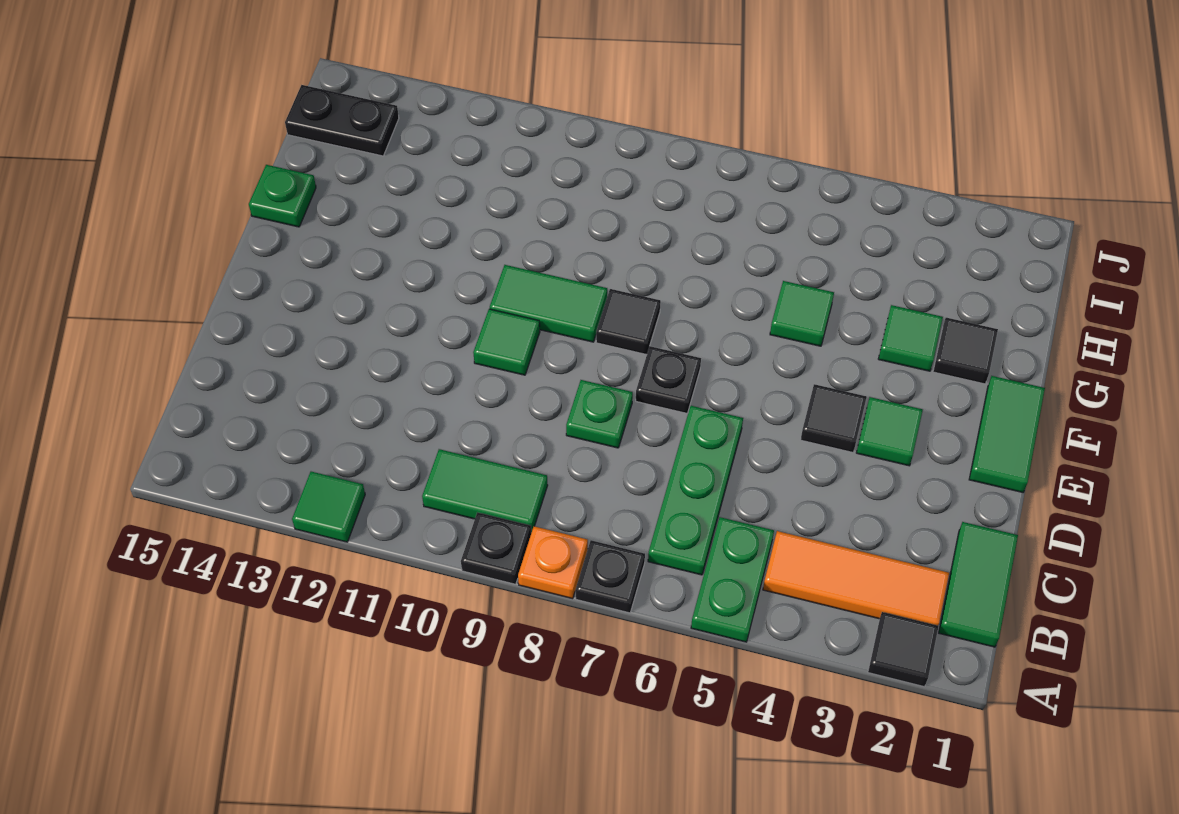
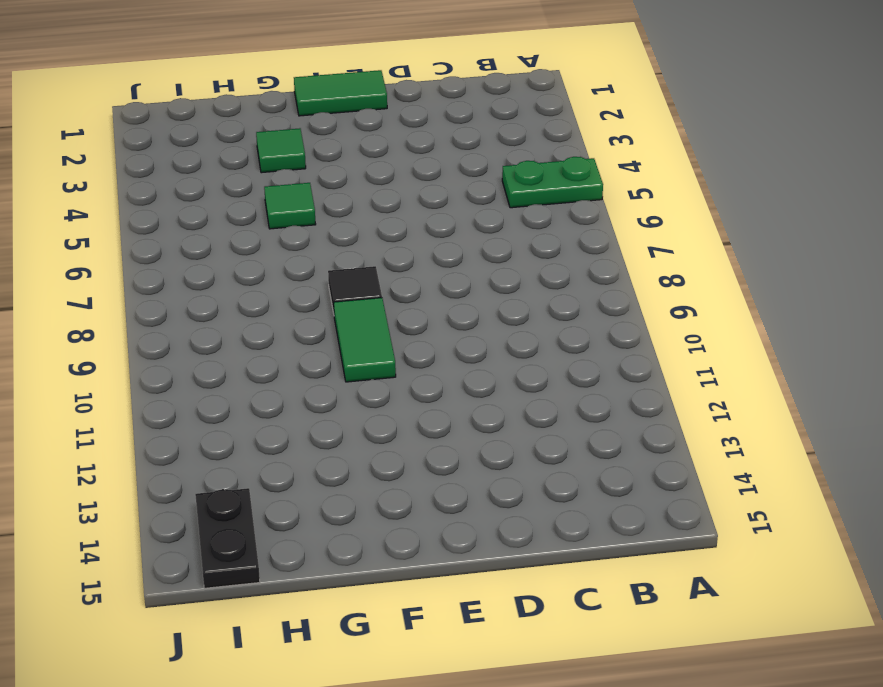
none -> black 1x1 tile [868,612,939,687]
none -> black 1x1 plate [575,540,645,613]
none -> orange 1x1 plate [518,526,588,599]

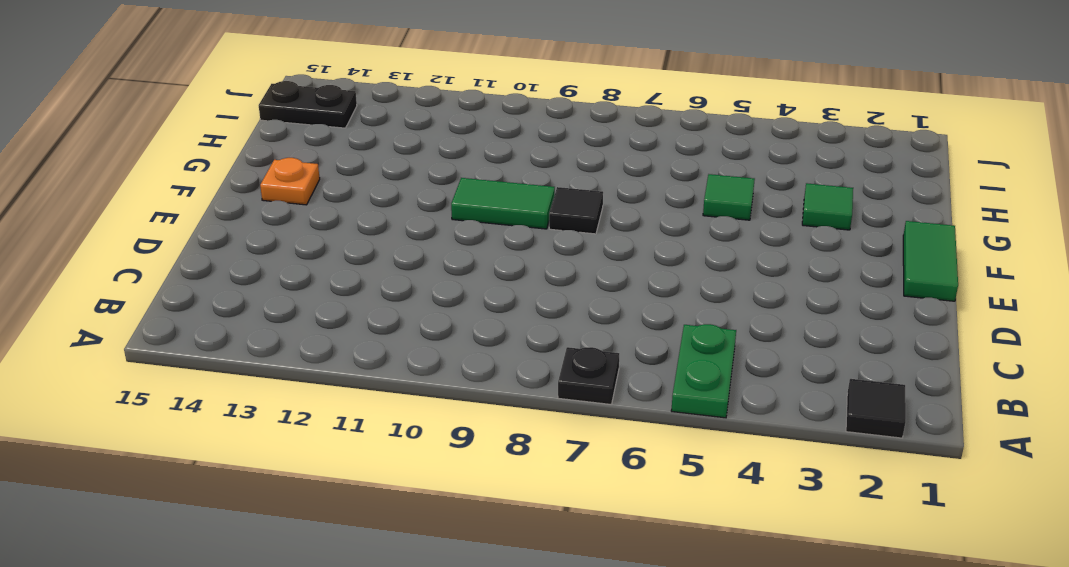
orange 1x1 plate [260,158,320,205] -> orange 1x1 plate moved to [518,526,588,599]
none -> black 1x1 plate [461,512,531,584]
none -> green 1x1 tile [292,472,365,542]
none -> green 1x2 tile [939,522,1018,647]

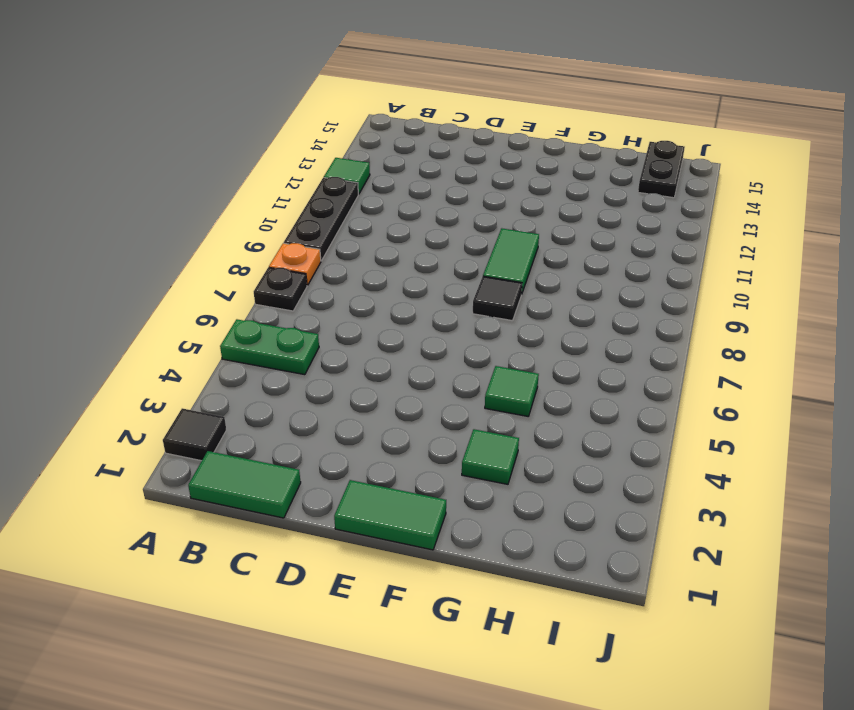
black 1x3 plate [284,177,358,261] -> black 1x1 plate [461,512,531,584]
none -> orange 1x3 tile [763,531,949,625]
none -> green 1x3 plate [648,406,743,575]
none -> green 1x2 tile [422,449,548,533]

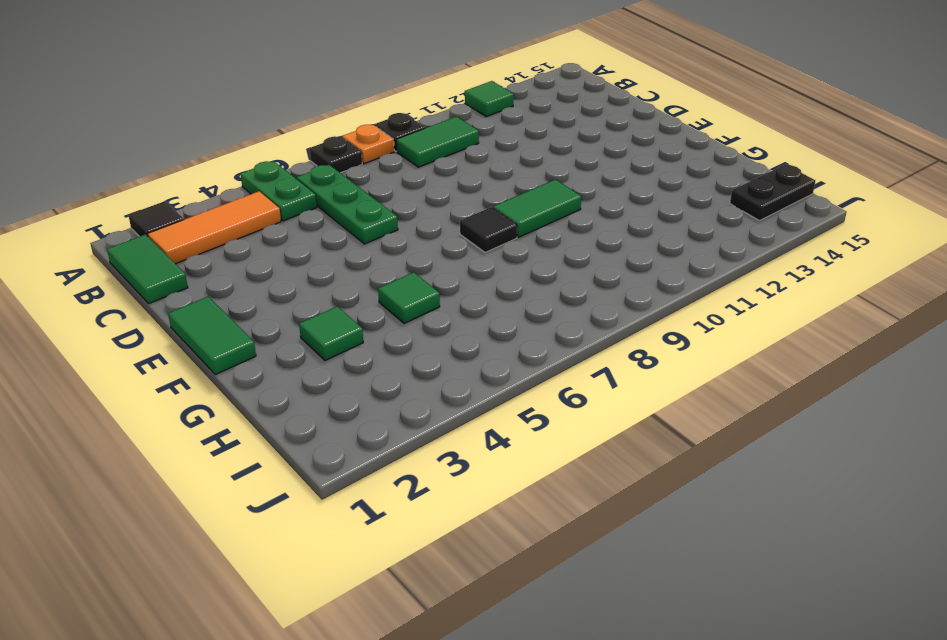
none -> green 1x1 plate [566,380,633,448]
none -> green 1x1 tile [856,397,923,466]
none -> black 1x1 tile [801,384,867,452]

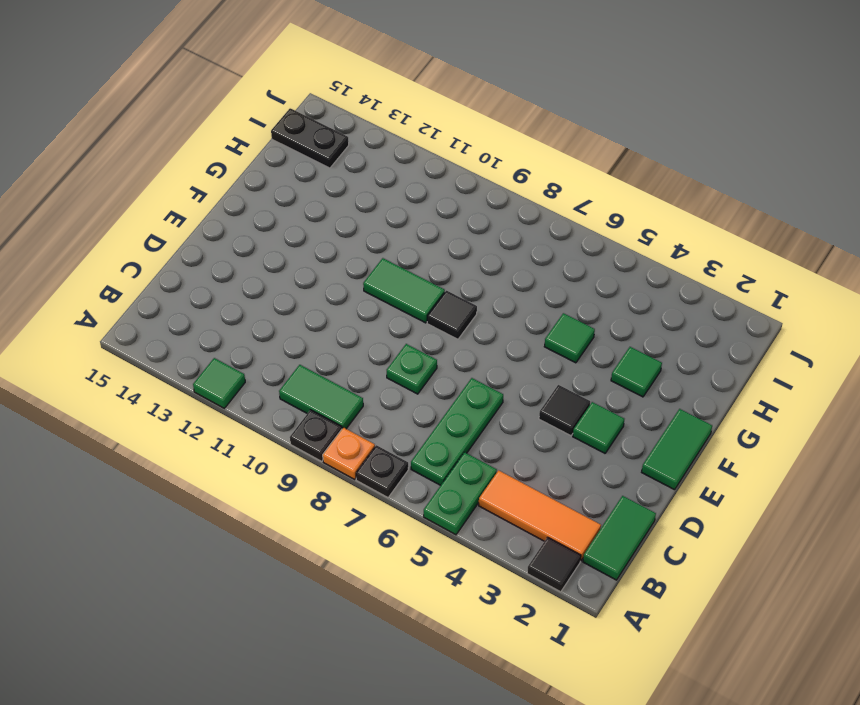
none -> black 1x1 plate [636,346,701,413]
none -> green 1x1 tile [473,309,540,375]
none -> black 1x1 tile [933,318,998,384]

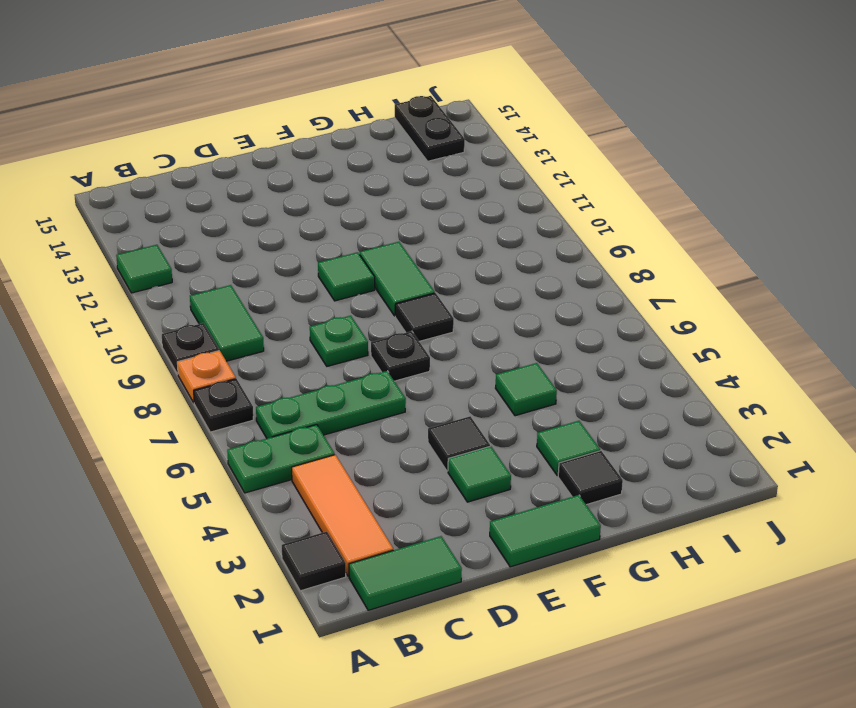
none -> green 1x1 plate [249,165,316,227]

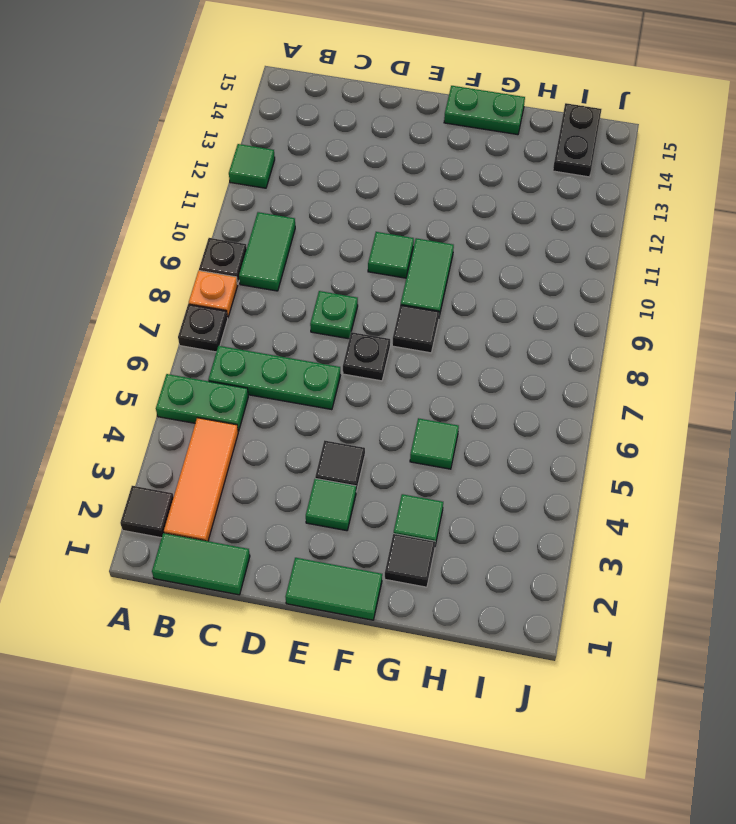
green 1x2 plate [444,86,525,135] -> green 1x1 plate [249,165,316,227]

